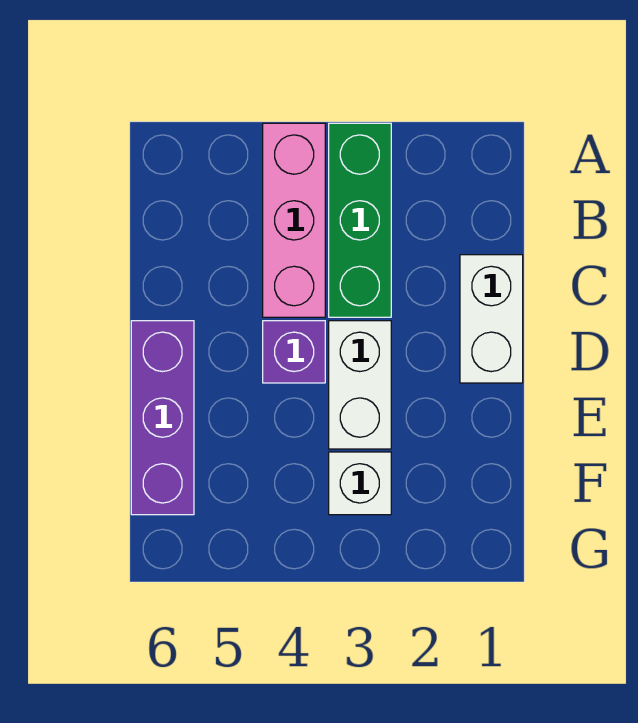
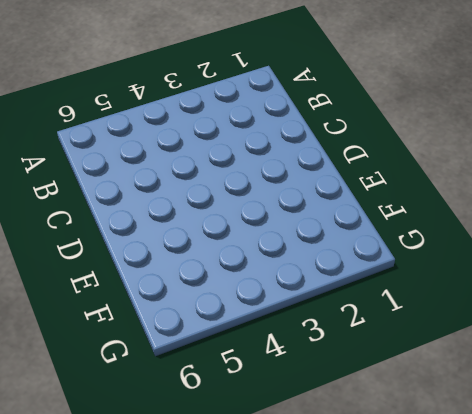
none -> green 1x3 brick [329,123,391,317]
none -> pink 1x3 brick [263,123,325,317]

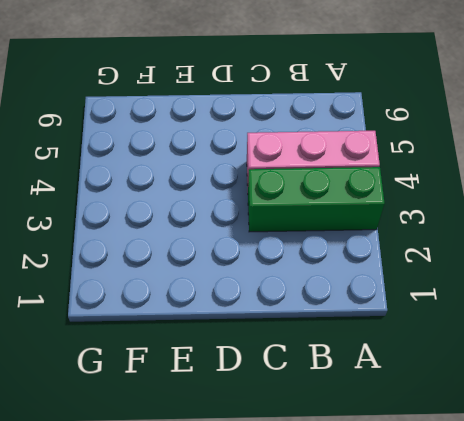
none -> white 1x2 brick [460,255,523,383]
none -> white 1x2 brick [329,321,391,449]

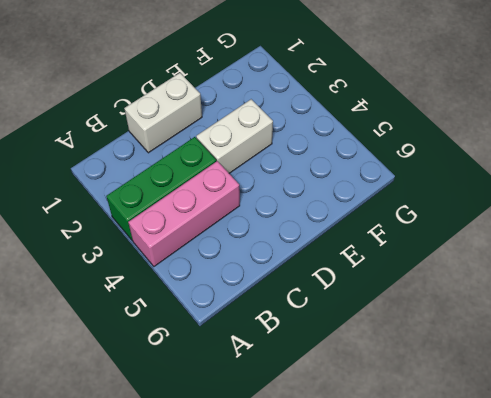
none -> purple 1x1 brick [263,321,325,383]
none -> purple 1x3 brick [131,321,194,515]

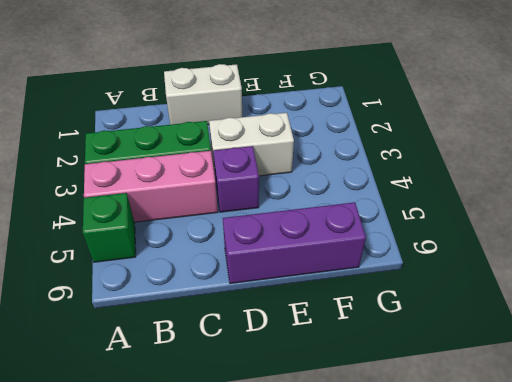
green 1x1 brick [83,193,136,262] -> none
none -> white 1x1 brick [329,452,391,515]

